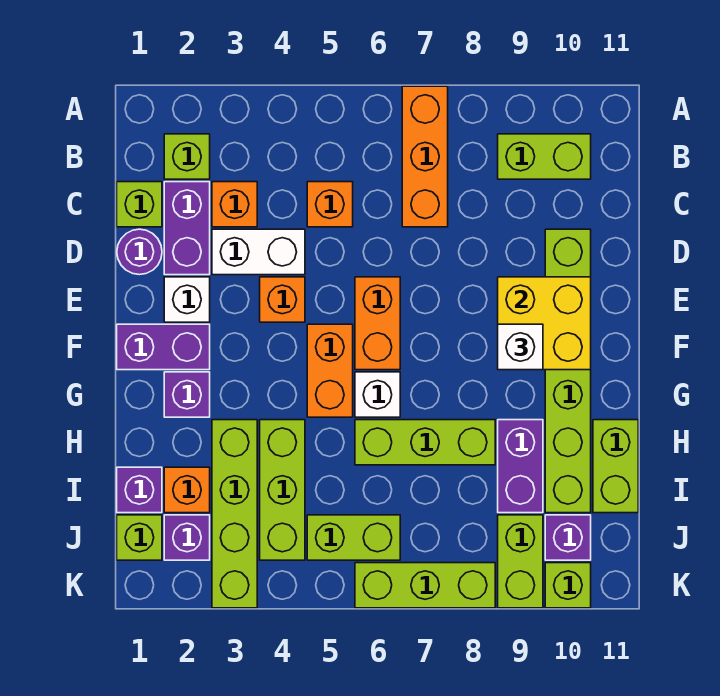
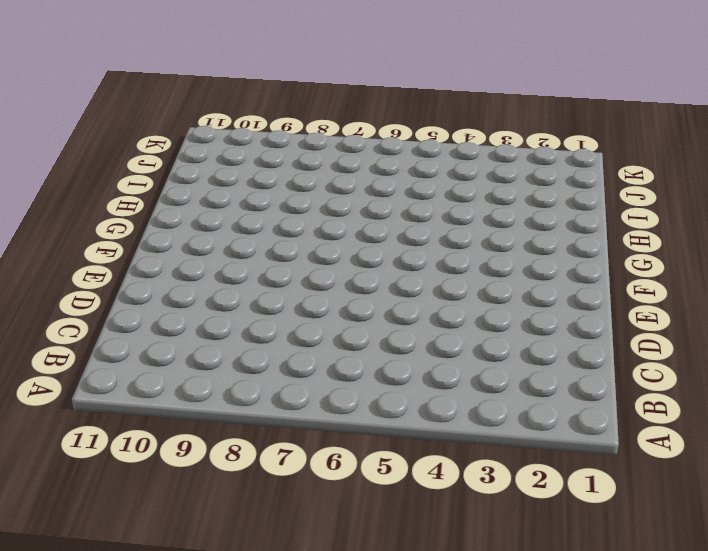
none -> orange 1x3 brick [402,86,448,227]
none -> lime 1x1 brick [164,134,210,179]
none -> lime 1x2 brick [498,134,591,179]
none -> lime 1x1 brick [117,182,162,227]

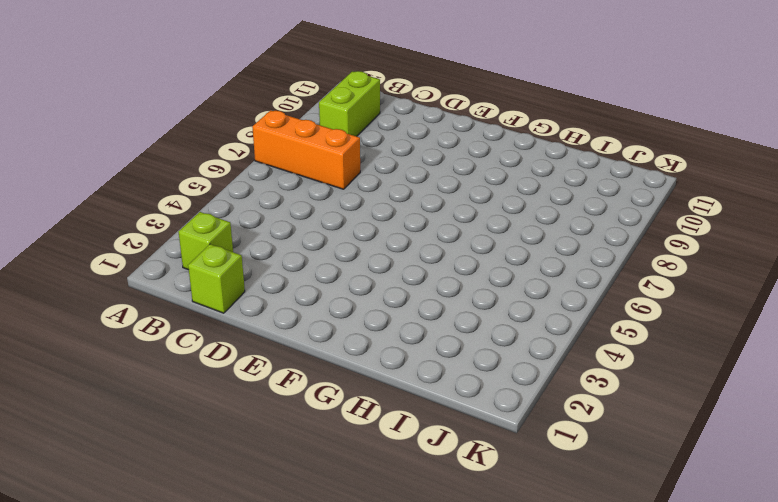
none -> purple 1x2 brick [164,182,210,275]
none -> orange 1x1 brick [212,182,257,227]
none -> orange 1x1 brick [307,182,353,227]
none -> purple 1x1 round brick [117,229,162,275]

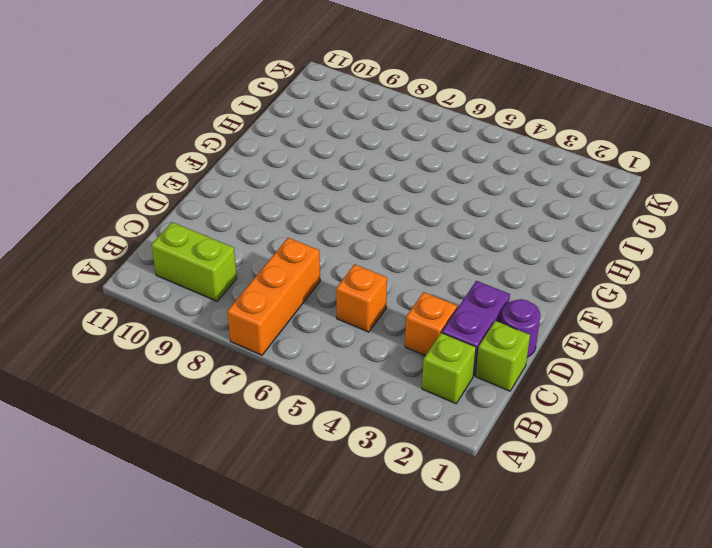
none -> white 1x2 brick [212,229,305,275]
none -> lime 1x6 brick [545,229,591,513]
none -> white 1x1 brick [164,277,210,322]
none -> orange 1x1 brick [260,277,305,322]

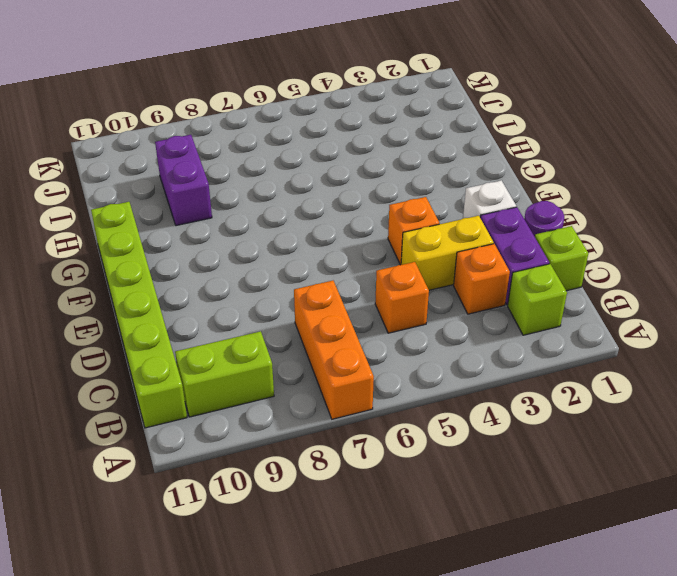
lime 1x6 brick [91,202,187,428] -> lime 1x6 brick moved to [545,229,591,513]
yellow 1x2 brick [401,216,494,290] -> white 1x2 brick [212,229,305,275]
none -> orange 1x2 brick [355,277,400,370]
none -> purple 1x2 brick [117,324,210,370]
none -> orange 1x2 brick [307,324,353,417]
none -> purple 1x1 brick [164,372,210,417]

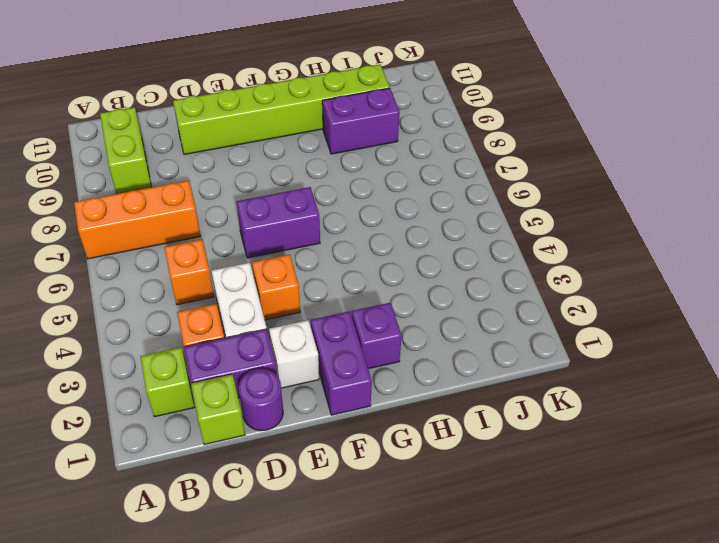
purple 1x2 brick [236,187,320,258] -> orange 1x2 brick [355,277,400,370]
none -> orange 1x2 brick [307,324,353,417]
none -> white 1x1 brick [355,372,400,417]
none -> lime 1x4 brick [212,420,257,608]
none -> lime 1x3 brick [260,420,305,560]

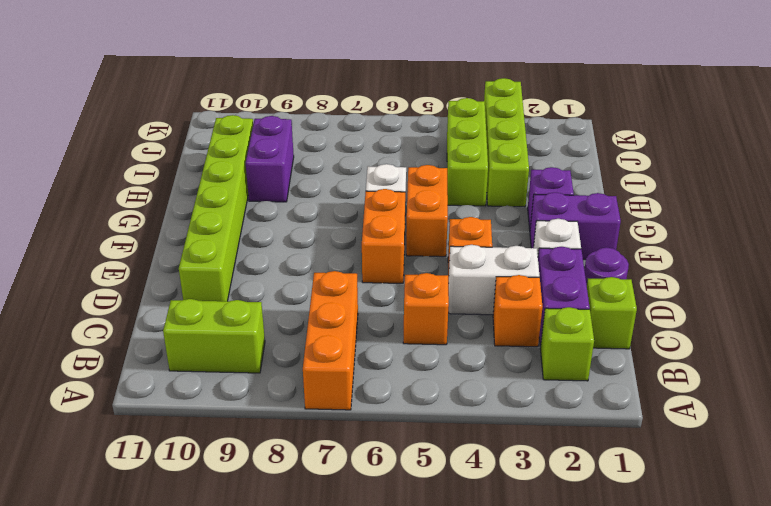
none -> lime 1x3 brick [355,420,495,465]
none -> lime 1x2 brick [593,420,638,513]
none -> purple 1x1 brick [117,467,162,513]
none -> orange 1x1 brick [164,467,210,513]

